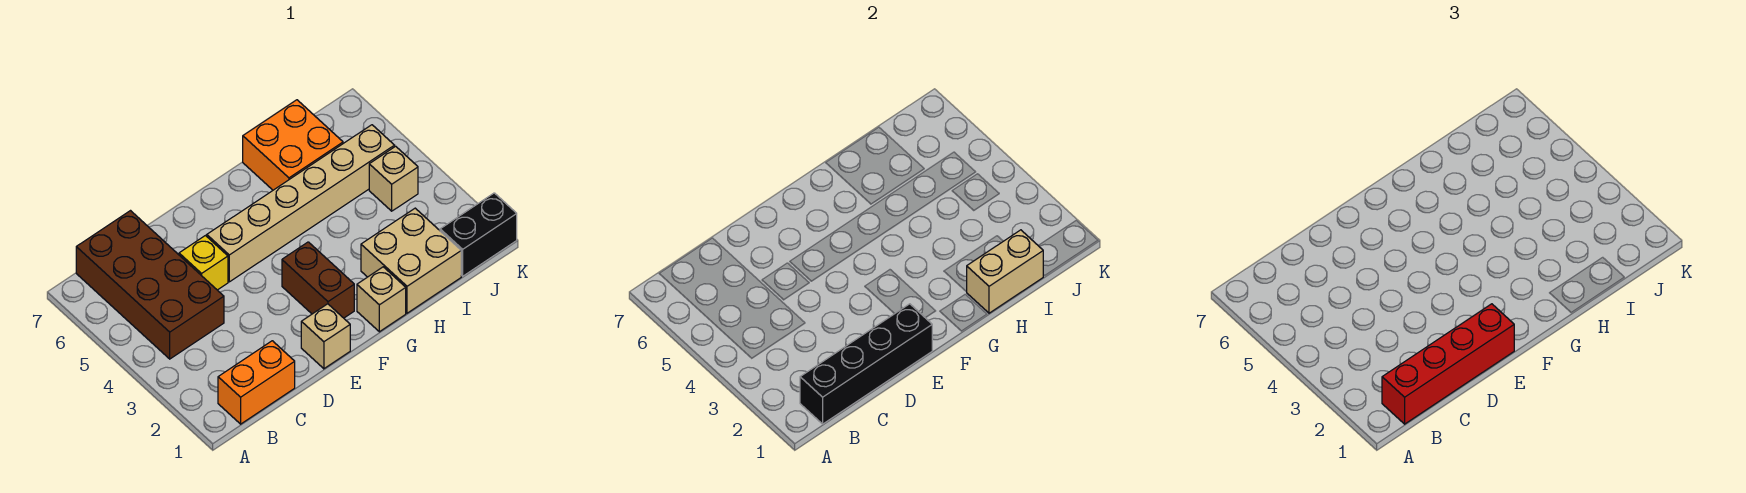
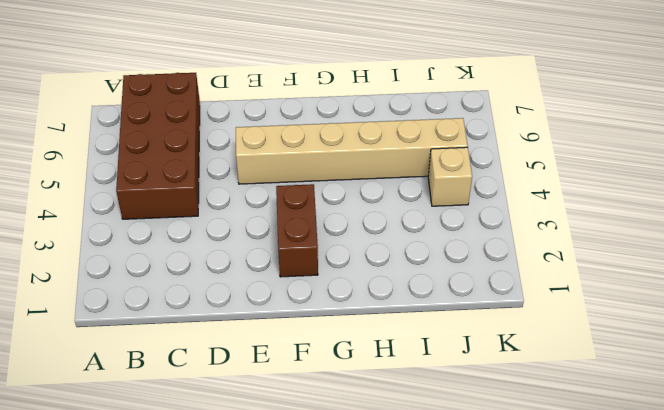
none -> orange 1x2 brick [218,341,295,424]
none -> yellow 1x1 brick [179,236,228,290]
none -> tan 1x1 brick [301,304,350,369]

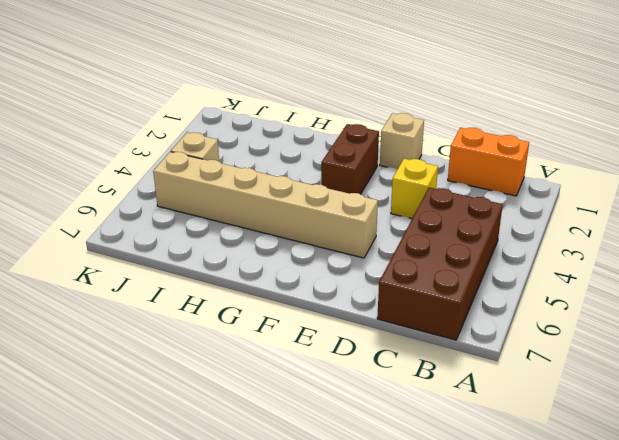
yellow 1x1 brick [391,159,438,219] -> yellow 1x1 brick moved to [179,236,228,290]
none -> tan 1x1 brick [357,267,406,332]
none -> tan 2x2 brick [361,208,461,313]
none -> orange 2x2 brick [243,100,343,190]

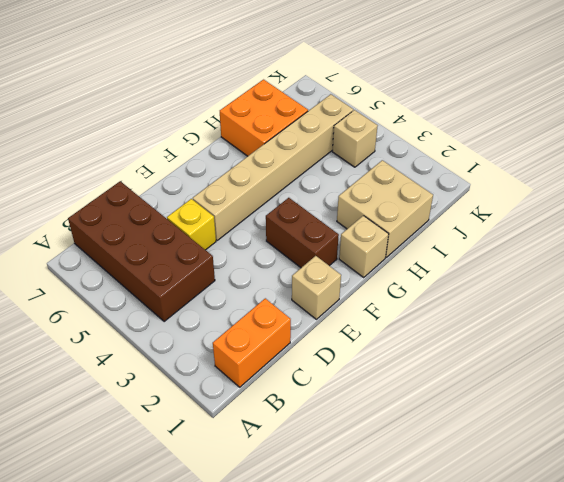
none -> black 1x2 brick [440,193,517,276]
none -> black 1x4 brick [800,304,932,424]
none -> tan 1x2 brick [967,230,1043,313]

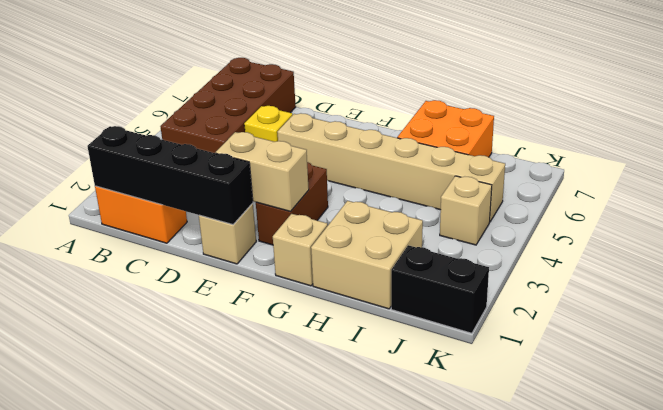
tan 1x2 brick [216,132,309,211] -> tan 1x2 brick moved to [967,230,1043,313]
none -> red 1x4 brick [1382,304,1514,424]

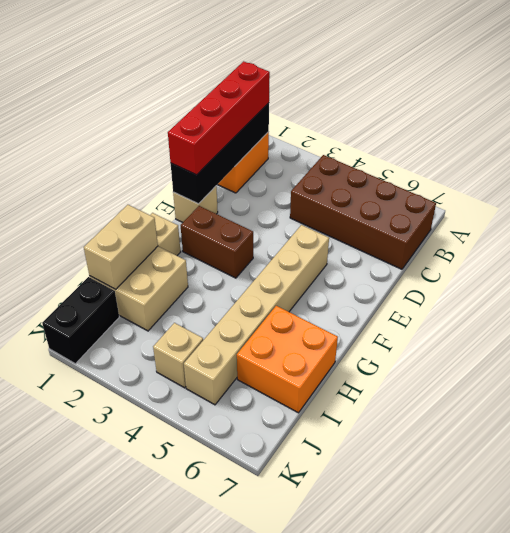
none -> yellow 1x1 brick [179,236,228,290]

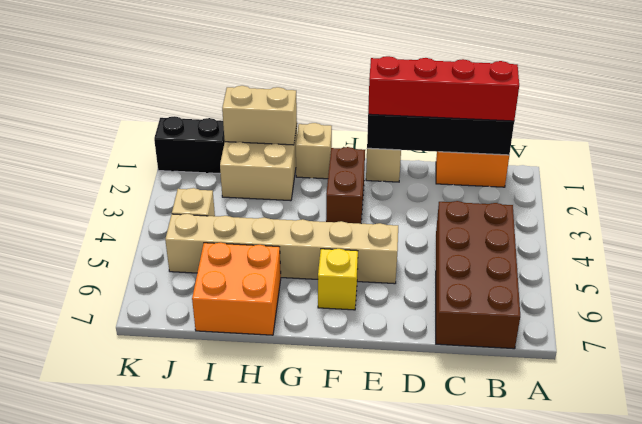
yellow 1x1 brick [318,249,358,310] -> yellow 1x1 brick moved to [179,236,228,290]

